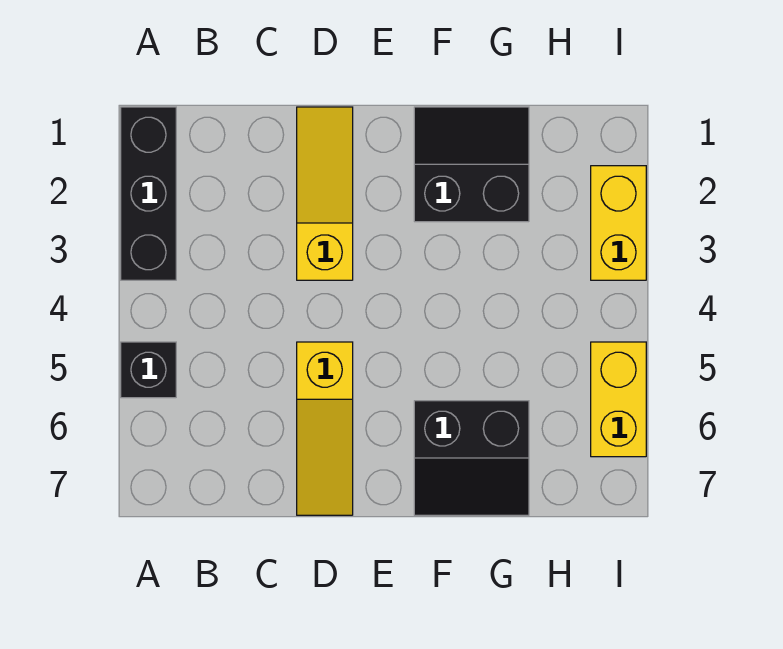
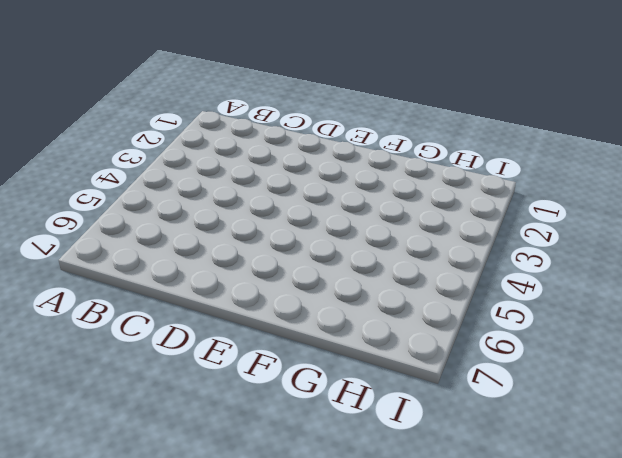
none -> black 1x3 brick [121,107,176,280]
none -> black 1x1 brick [121,342,176,398]

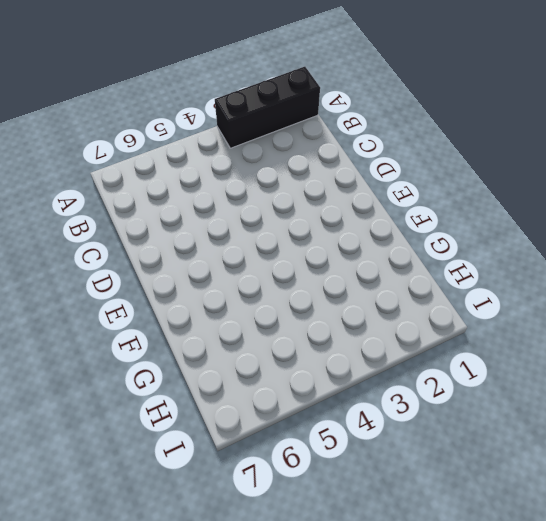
none -> black 1x1 brick [121,342,176,398]
none -> yellow 1x3 slope [297,107,353,280]

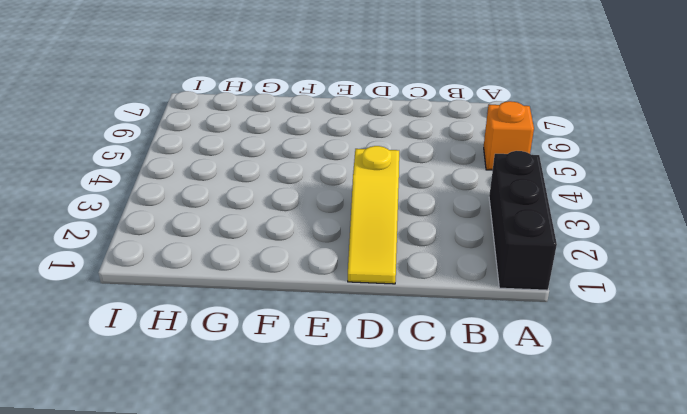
orange 1x1 brick [484,101,534,170] -> black 1x1 brick [121,342,176,398]
none -> yellow 1x3 slope [297,342,353,515]
none -> black 2x2 slope [414,107,529,222]

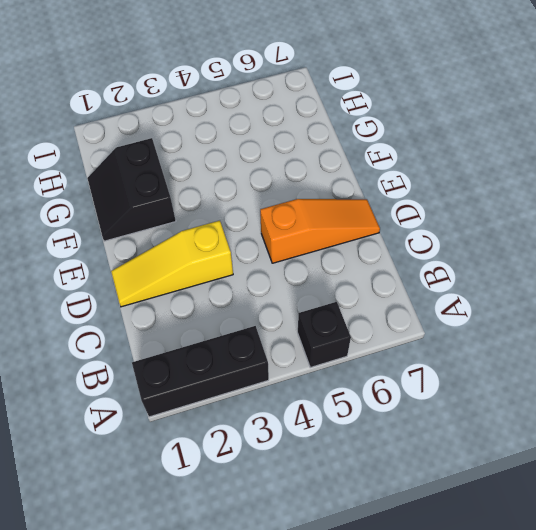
orange 1x3 slope [260,199,380,263] -> yellow 1x3 slope [297,342,353,515]
none -> black 2x2 slope [414,401,529,515]
none -> yellow 1x2 brick [591,166,646,280]

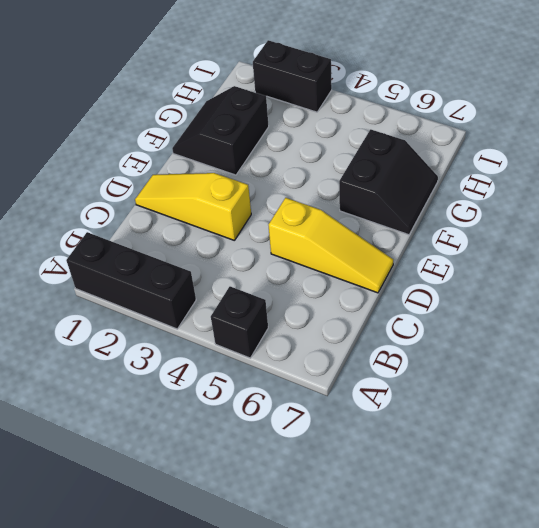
black 1x2 brick [253,40,332,112] -> yellow 1x2 brick [591,166,646,280]
none -> yellow 1x2 brick [591,342,646,457]

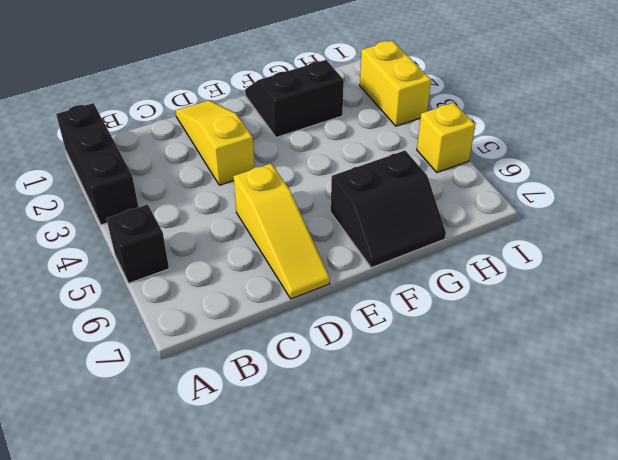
yellow 1x1 brick [417,103,475,172] -> yellow 1x2 brick [591,342,646,457]

